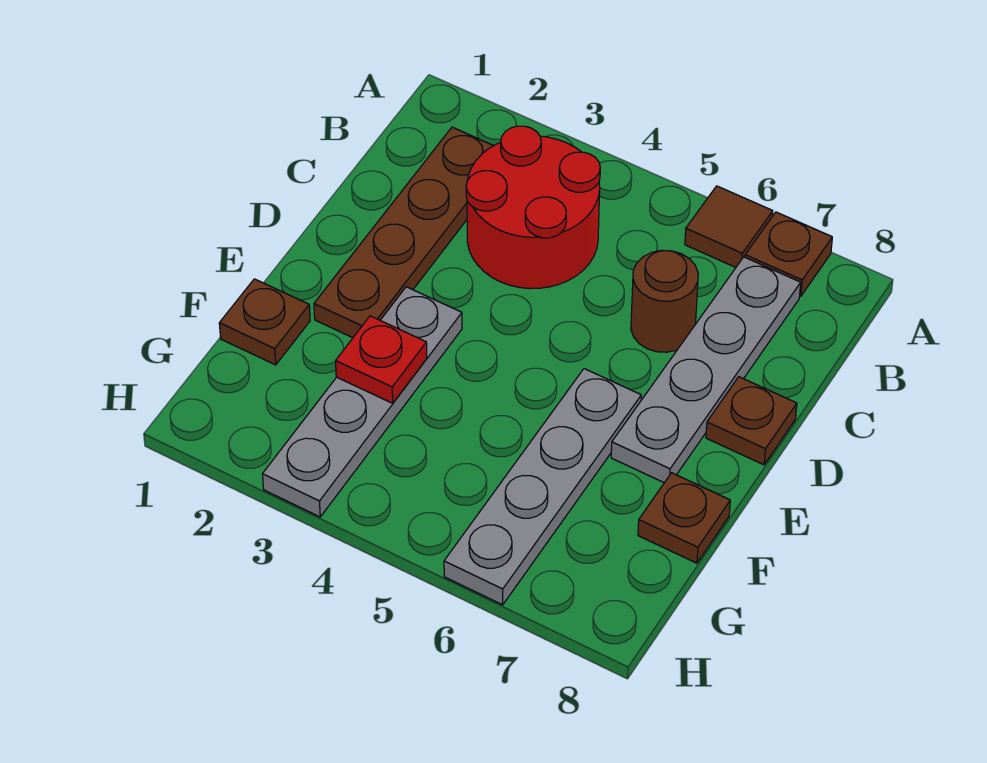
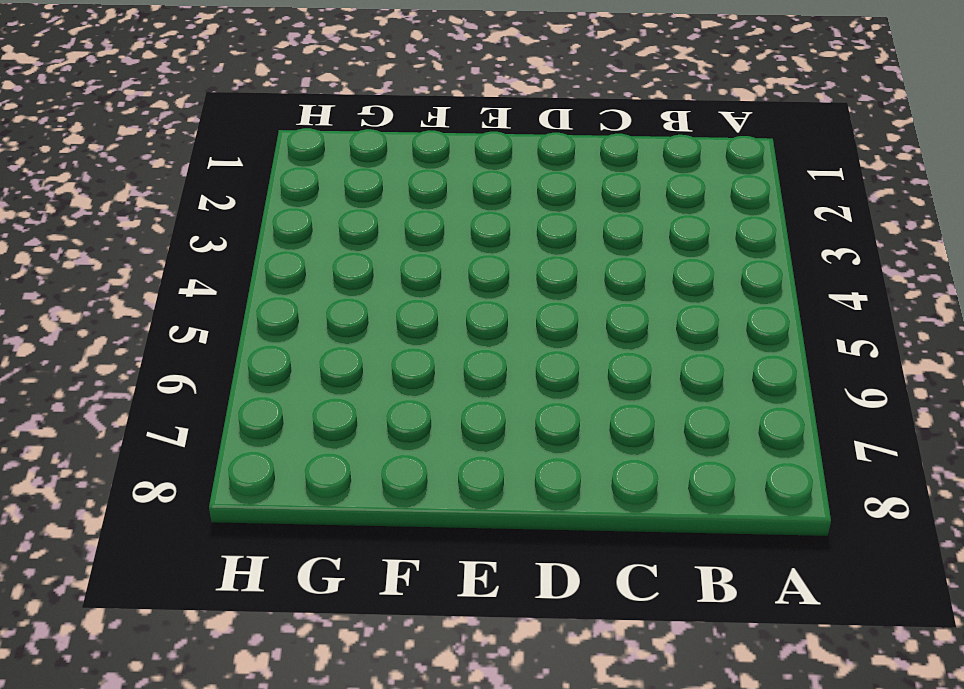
none -> brown 1x1 tile [685,186,773,267]
none -> brown 1x1 plate [745,212,832,296]
none -> brown 1x4 plate [314,127,493,338]

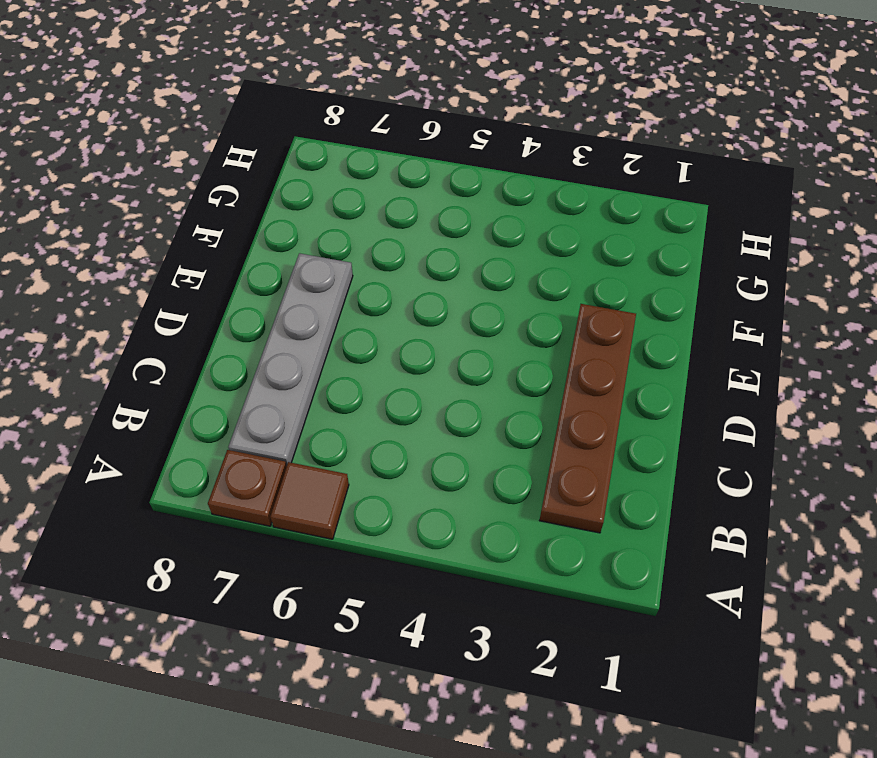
none -> red 2x2 round brick [466,126,600,289]
none -> brown 1x1 round brick [631,250,698,352]
none -> brown 1x1 plate [706,377,797,465]

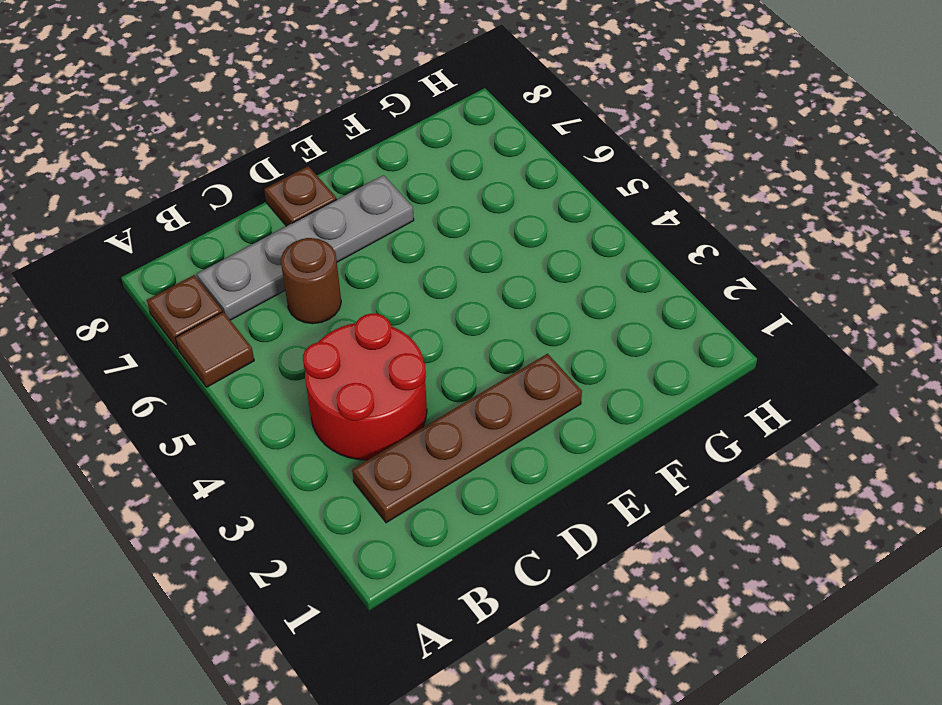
none -> grey 1x4 plate [262,287,462,517]
none -> grey 1x4 plate [444,369,641,605]
none -> brown 1x1 plate [219,279,310,365]

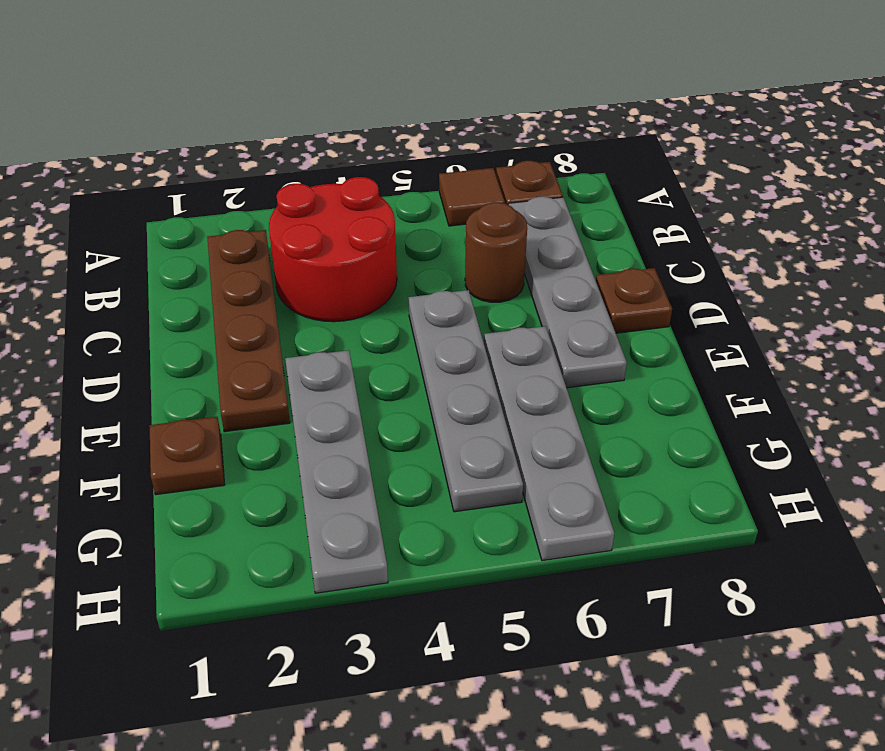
grey 1x4 plate [408,290,523,512] -> none
none -> brown 1x1 plate [638,473,730,563]
none -> red 1x1 plate [336,316,427,403]

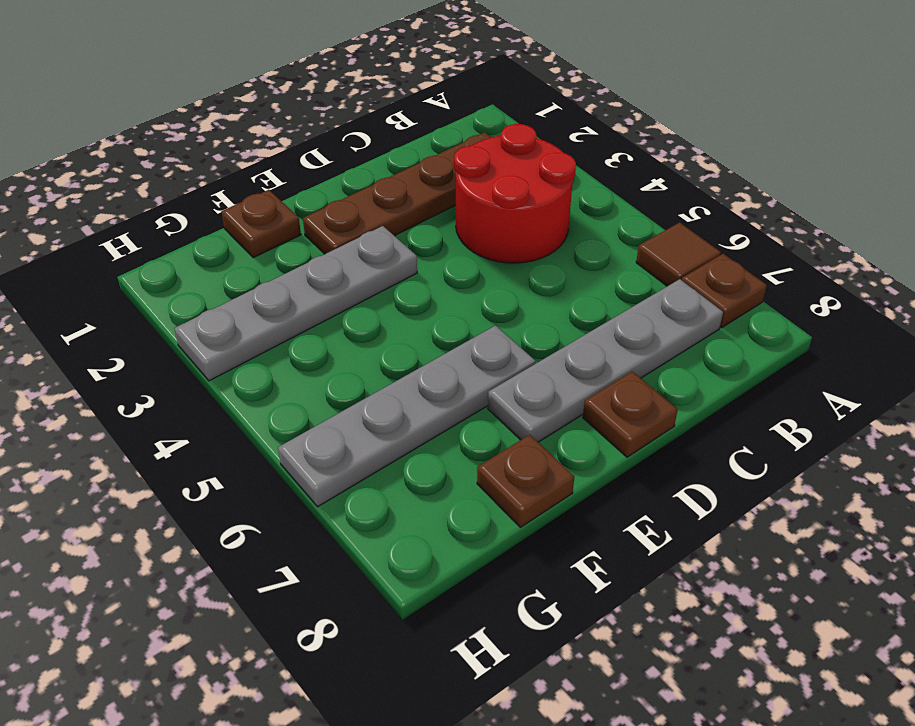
none -> brown 1x1 round brick [631,250,698,352]
none -> red 1x1 plate [336,316,427,403]

